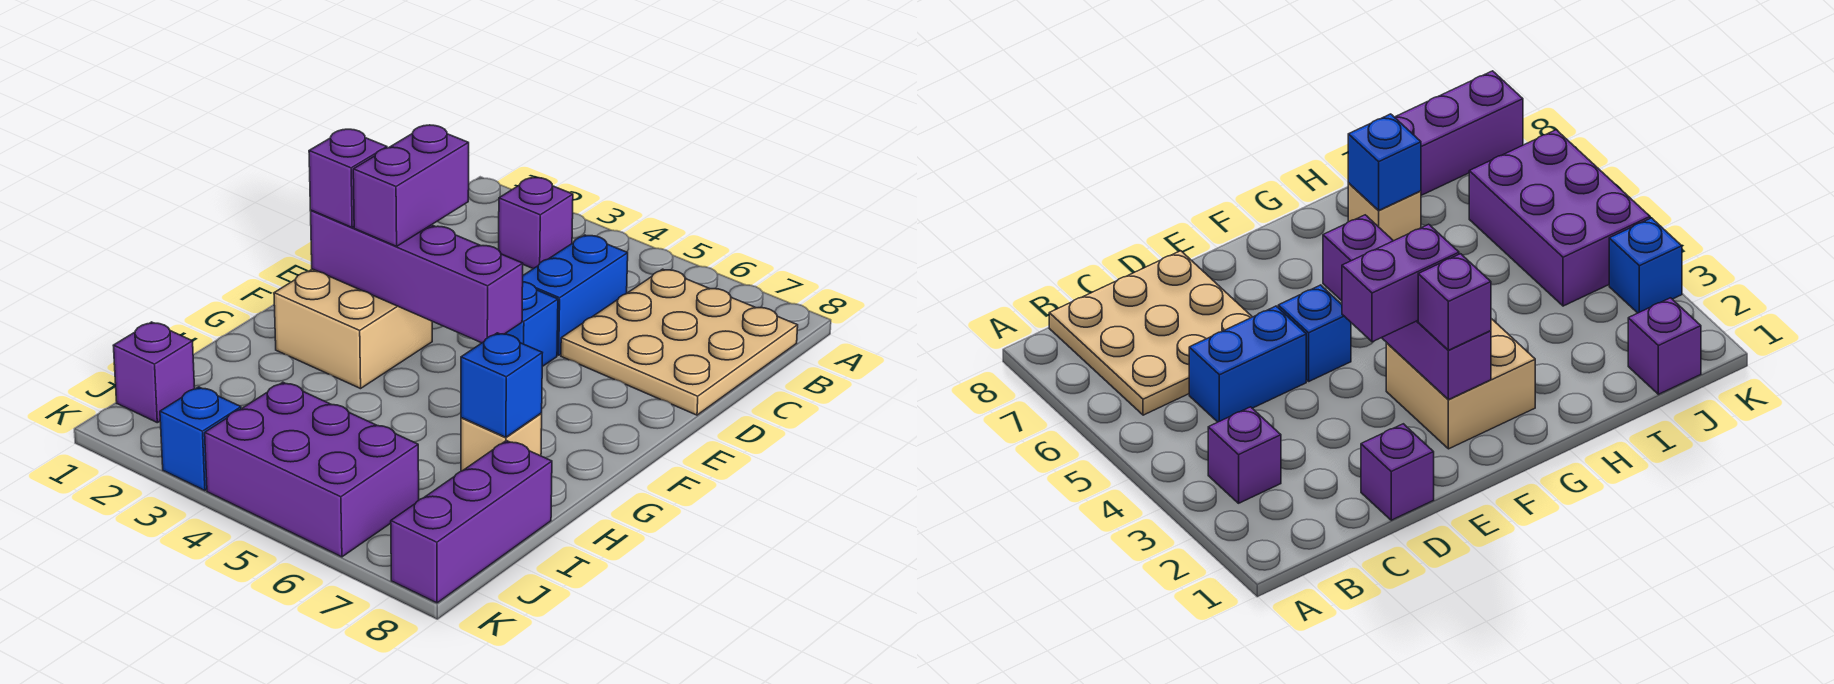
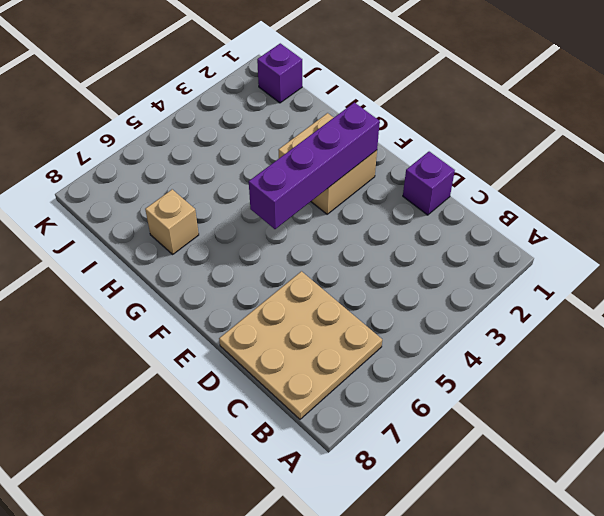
none -> purple 1x1 brick [499,177,573,269]
none -> blue 1x2 brick [523,235,628,355]
none -> blue 1x1 brick [505,282,558,367]

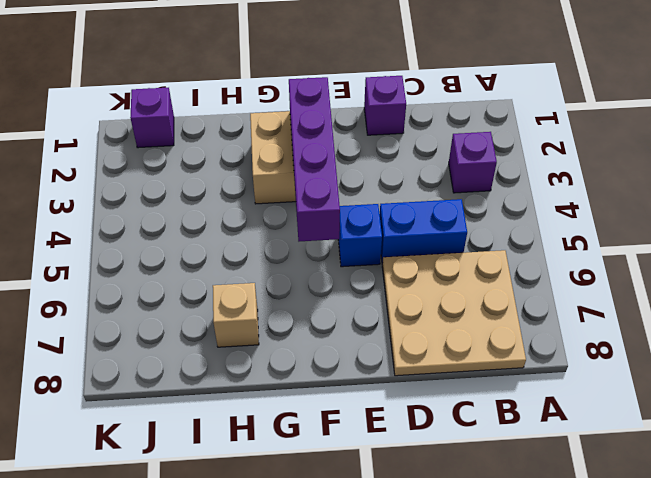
none -> purple 1x3 brick [391,441,552,603]
none -> purple 2x3 brick [205,382,419,557]
none -> blue 1x1 brick [160,387,241,491]

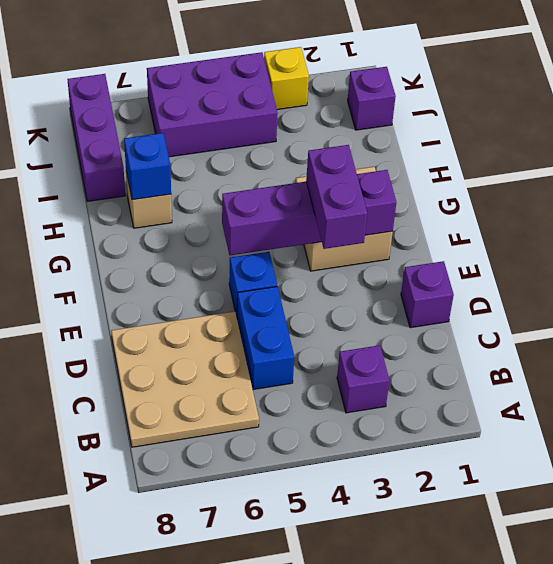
yellow 1x1 brick [264,47,309,110] -> blue 1x1 brick [160,387,241,491]
none -> purple 1x1 brick [309,129,387,227]

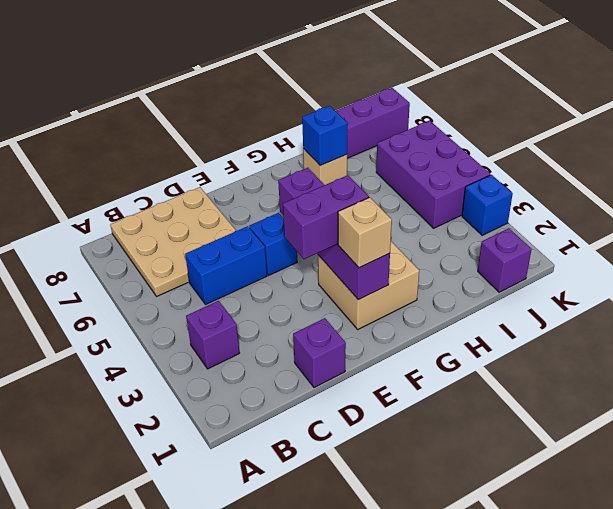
tan 1x1 brick [338,197,392,268] -> purple 1x1 brick [309,129,387,227]

